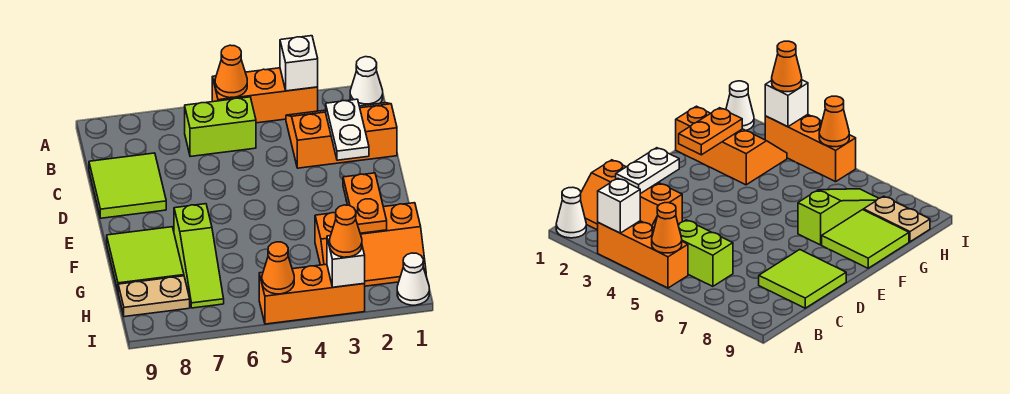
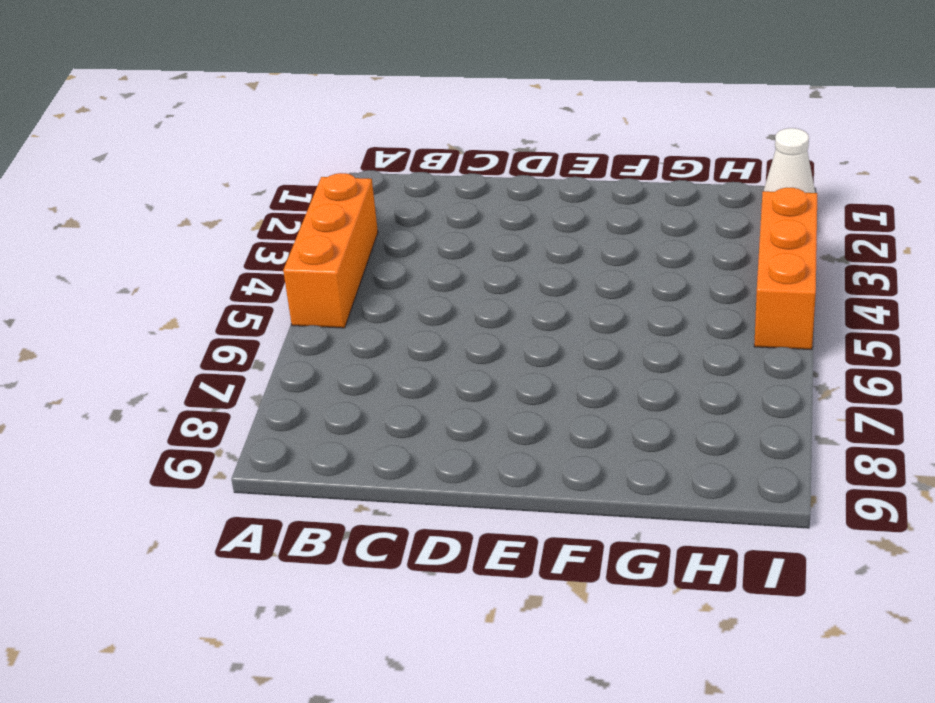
none -> white 1x1 cone [350,57,383,106]
none -> orange 2x3 slope [286,103,397,168]
none -> lime 1x2 brick [185,97,256,157]

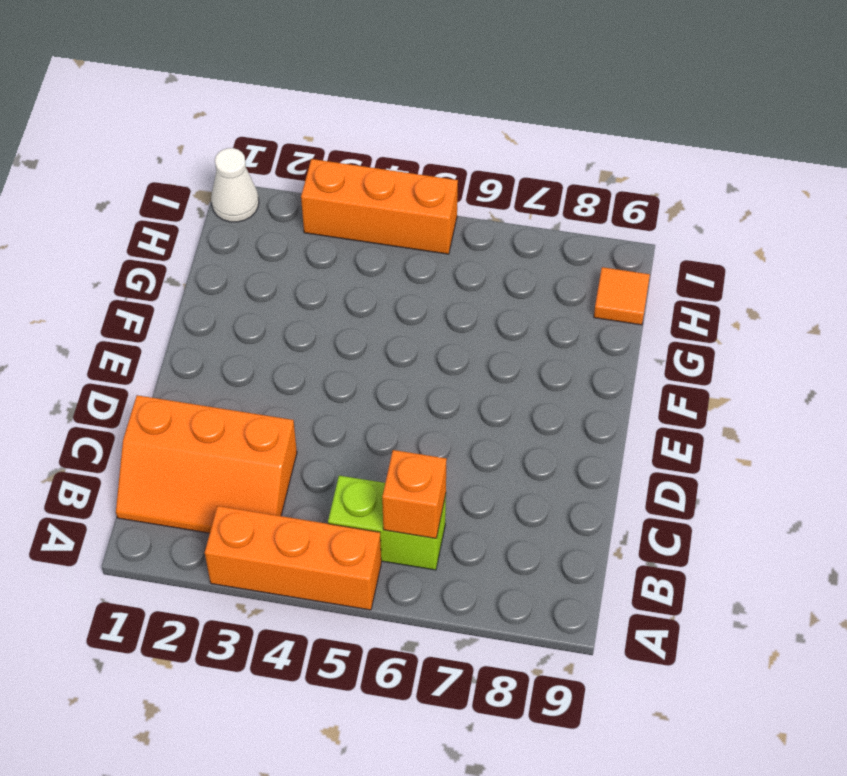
orange 1x1 brick [382,450,447,538] -> none
orange 1x1 tile [594,267,650,325] -> tan 1x2 plate [118,276,190,317]
none -> white 1x1 cone [350,57,383,106]
none -> lime 2x2 tile [89,153,166,218]
none -> lime 1x3 slope [174,204,224,308]

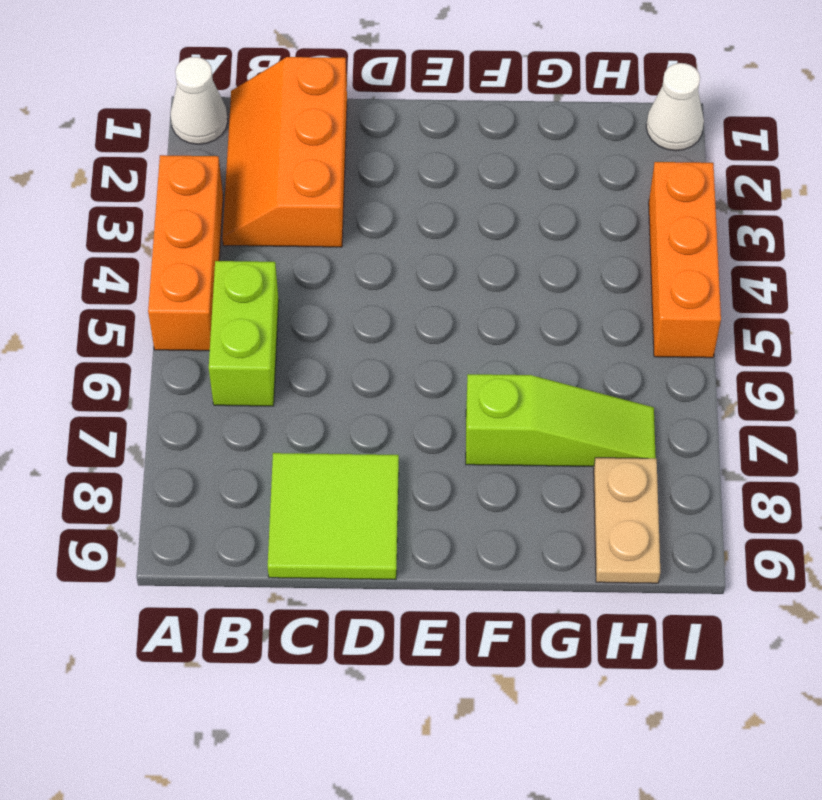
none -> lime 2x2 tile [107,227,184,290]
none -> orange 2x3 slope [315,203,426,286]
none -> white 1x1 brick [280,36,318,91]

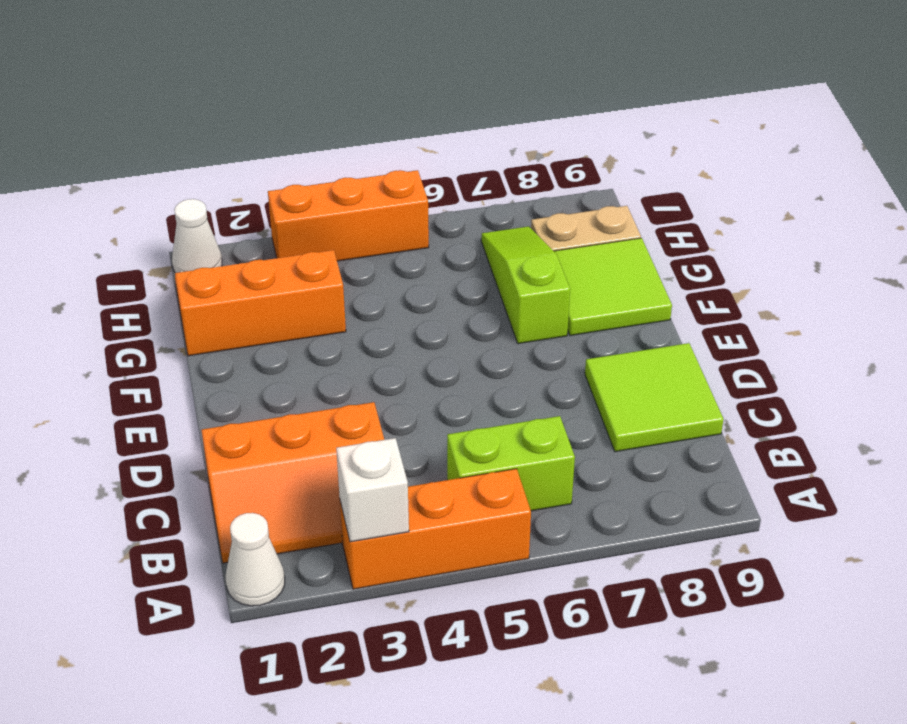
none -> orange 1x1 cone [215,45,247,98]
none -> white 1x2 plate [326,99,369,160]
none -> orange 1x2 plate [343,173,387,233]

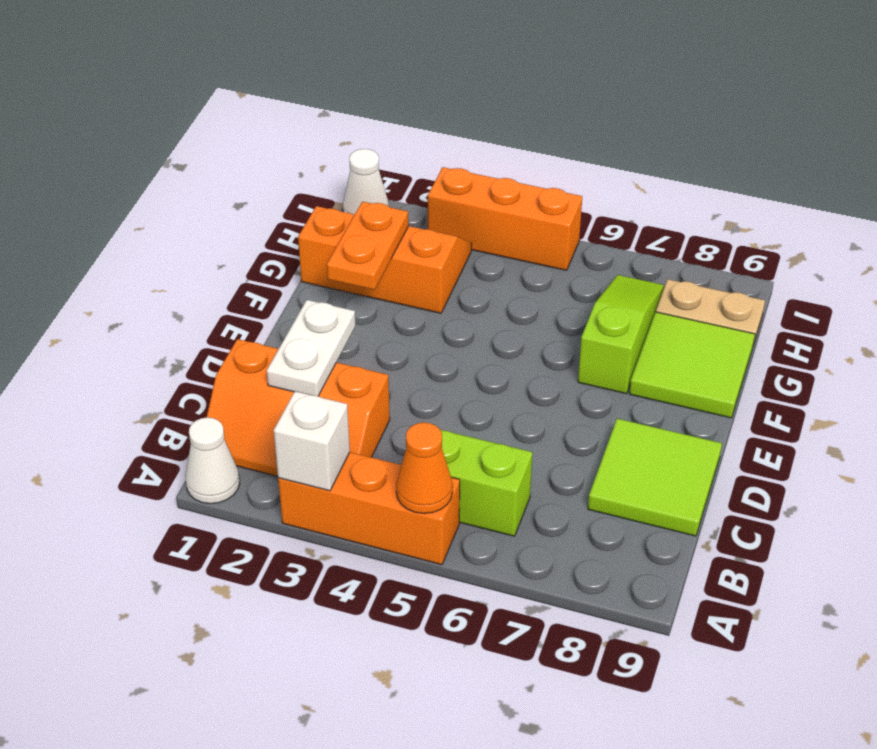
none -> white 1x1 brick [327,236,365,287]
none -> orange 1x1 cone [262,242,294,294]
none -> orange 1x1 cone [330,205,362,257]

